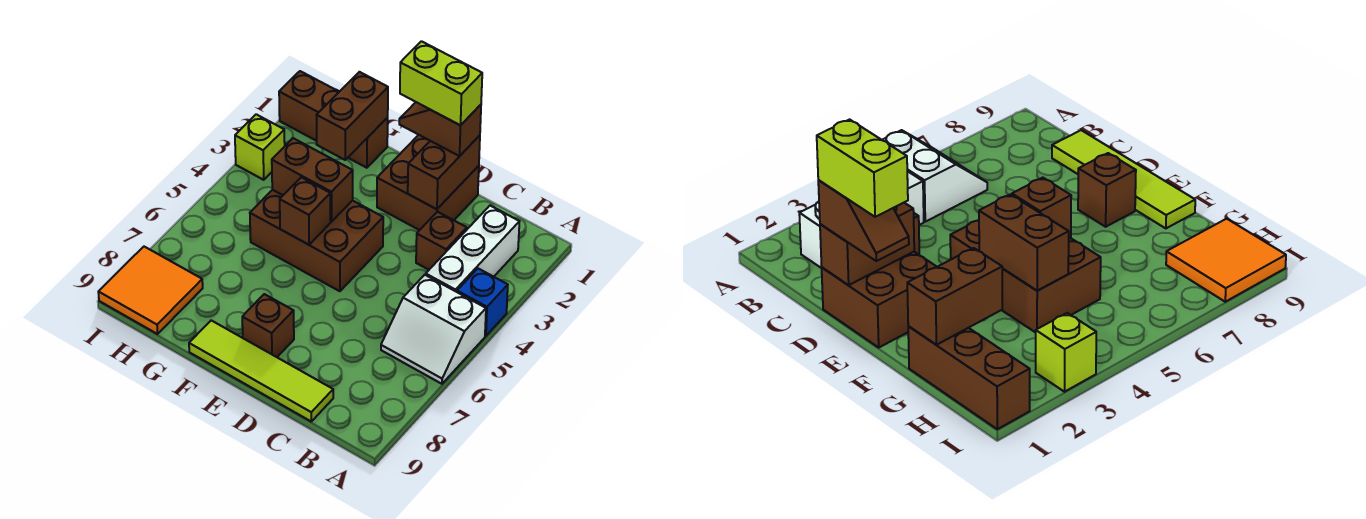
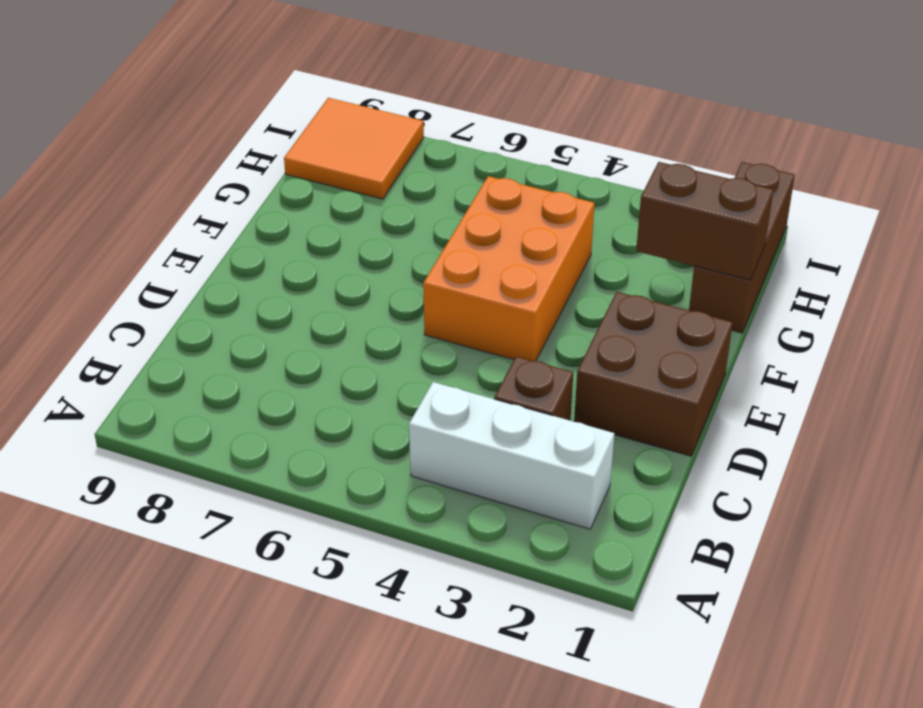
orange 2x3 brick [423,176,595,361] -> brown 2x3 brick [250,190,383,291]
none -> blue 1x1 brick [457,269,508,336]
none -> white 2x2 slope [381,275,486,384]
none -> lime 1x4 tile [189,320,333,421]

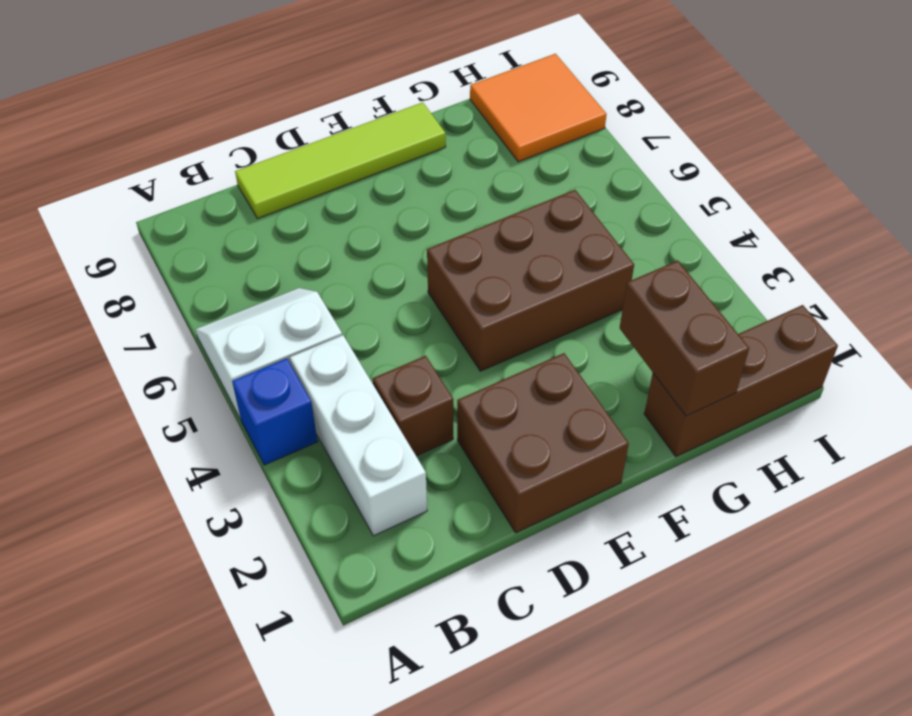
none -> brown 1x1 brick [242,294,294,357]
none -> lime 1x1 brick [235,114,285,180]
none -> brown 1x2 brick [408,135,480,209]

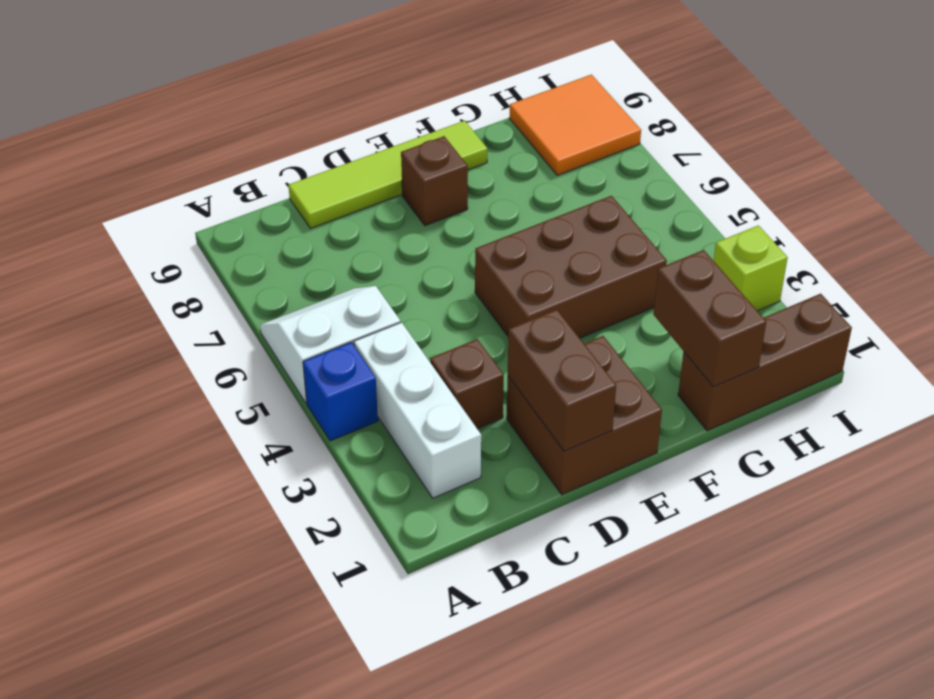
none -> brown 1x2 brick [272,138,353,222]
none -> brown 1x1 brick [280,177,331,245]
none -> brown 1x2 slope [399,102,481,156]

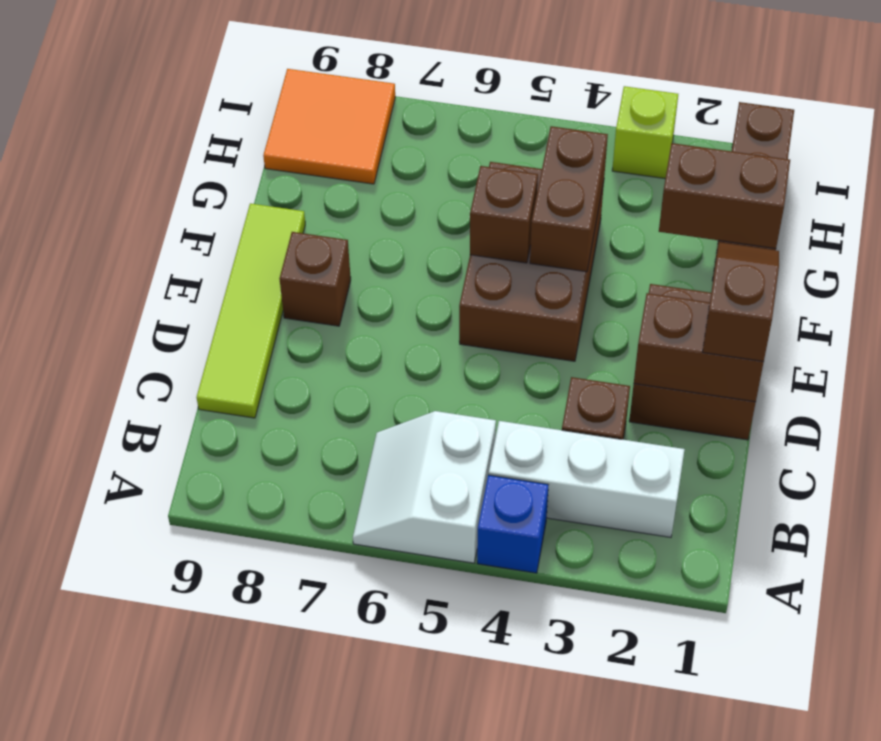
none -> lime 1x2 brick [400,41,482,125]

